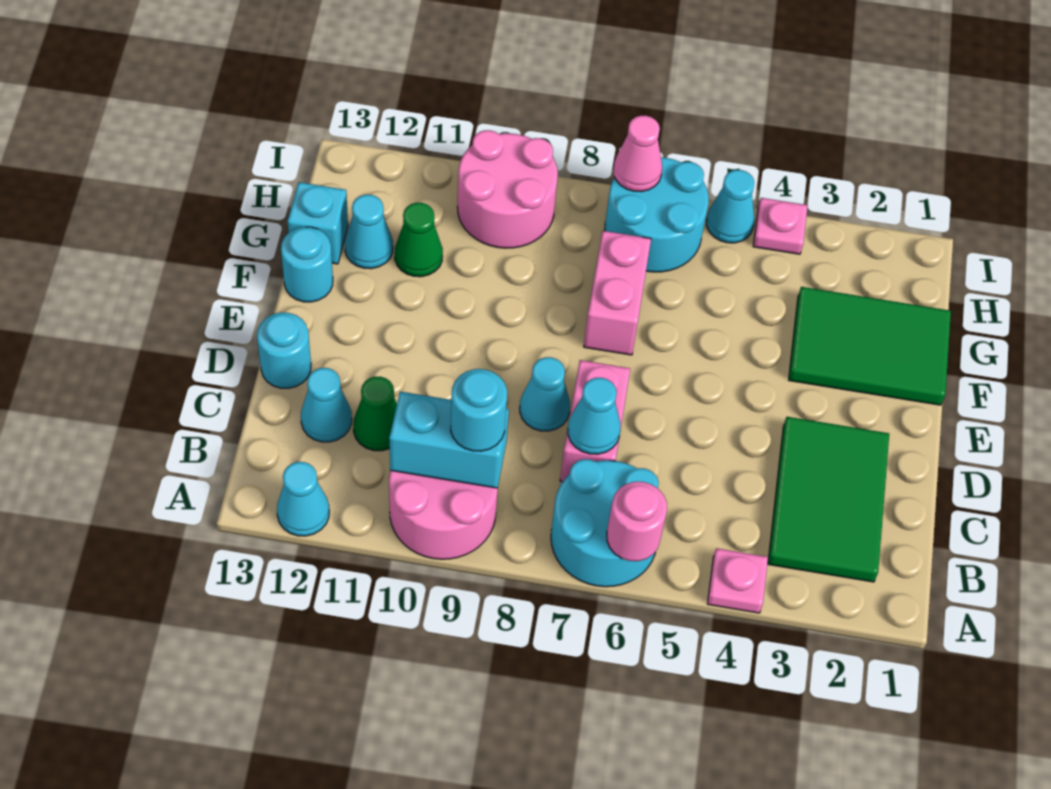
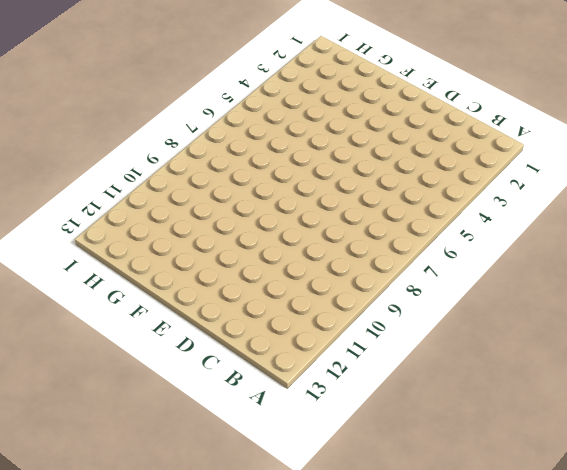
none -> pink 1x1 plate [708,548,768,613]
none -> cyan 2x2 round brick [551,459,659,587]
none -> pink 2x2 round brick [389,470,498,559]

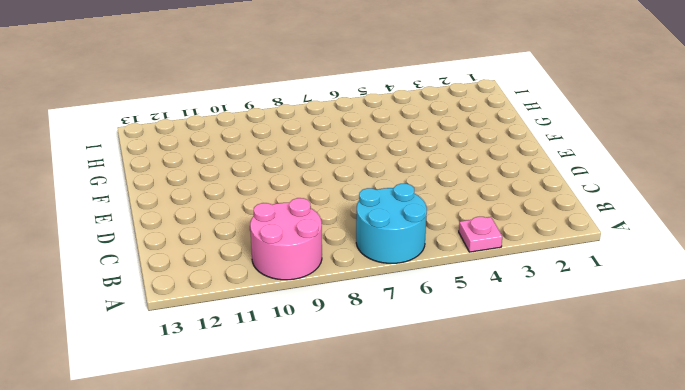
none -> cyan 1x1 cone [277,462,329,536]
none -> green 2x3 tile [768,417,889,582]
none -> pink 1x2 brick [560,360,630,482]

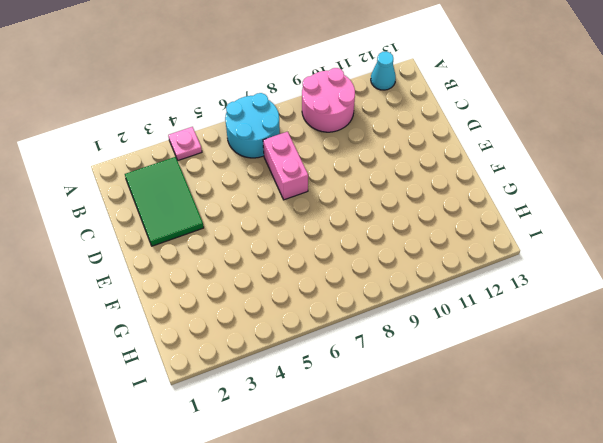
none -> green 1x1 cone [353,377,397,451]
none -> cyan 1x1 cone [301,368,352,442]
none -> cyan 1x1 cone [520,357,570,431]

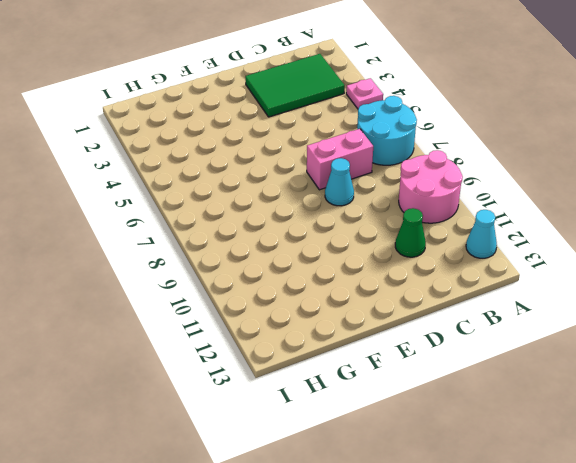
none -> cyan 1x1 cone [301,368,352,442]
none -> cyan 1x1 round brick [257,312,311,388]
none -> green 2x3 tile [789,287,951,405]

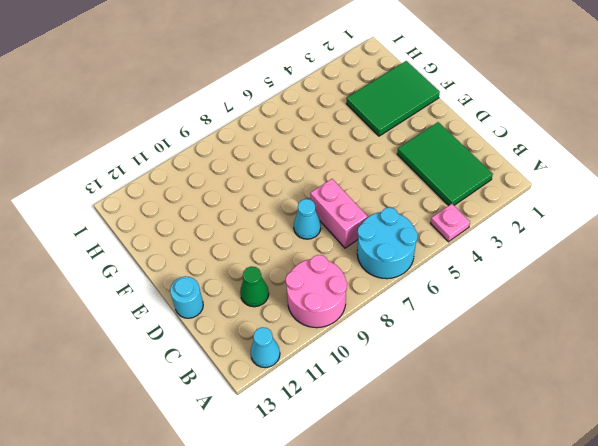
none -> cyan 1x1 cone [301,368,352,442]
none -> pink 1x2 brick [584,231,651,355]
none -> cyan 1x1 round brick [281,227,333,302]

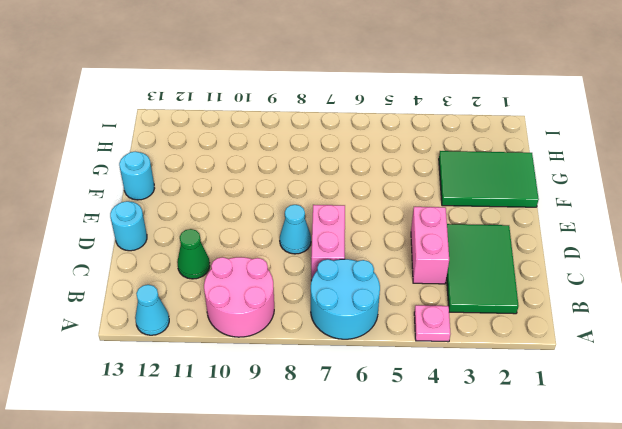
pink 1x2 brick [411,207,449,284] -> pink 1x2 brick moved to [584,231,651,355]
none -> cyan 1x1 cone [301,368,352,442]
none -> green 1x1 cone [395,203,443,277]
none -> cyan 1x1 cone [345,195,393,269]

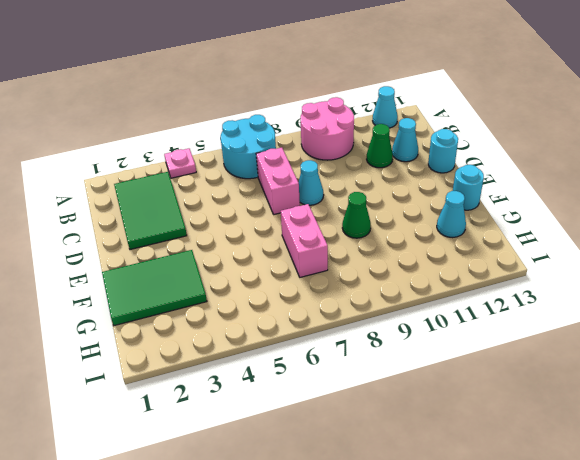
green 1x1 cone [342,192,371,238] -> green 1x1 cone moved to [395,203,443,277]
none -> cyan 1x1 brick [288,182,348,264]
none -> cyan 2x2 round brick [605,157,709,272]
none -> pink 2x2 round brick [457,130,558,248]

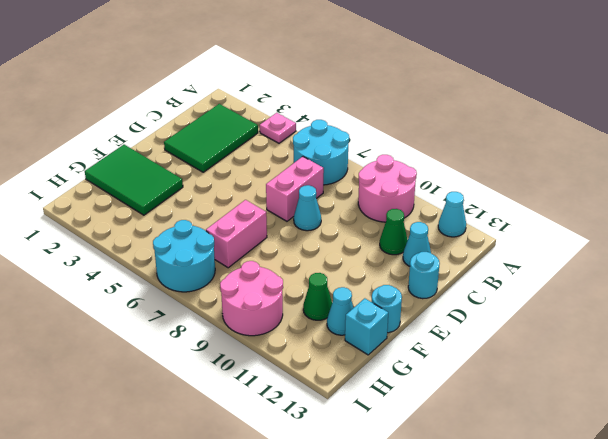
none -> pink 1x1 plate [753,198,808,254]
none -> cyan 1x1 cone [706,170,755,243]
none -> pink 1x1 round brick [607,482,667,561]

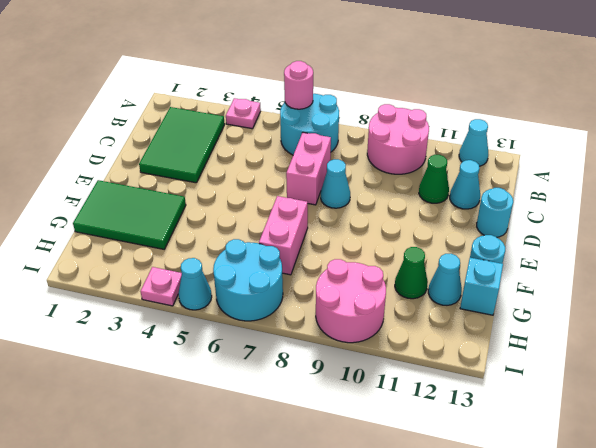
none -> cyan 1x2 brick [389,392,509,488]
none -> cyan 1x1 cone [568,378,621,454]
none -> pink 1x1 cone [614,116,662,192]

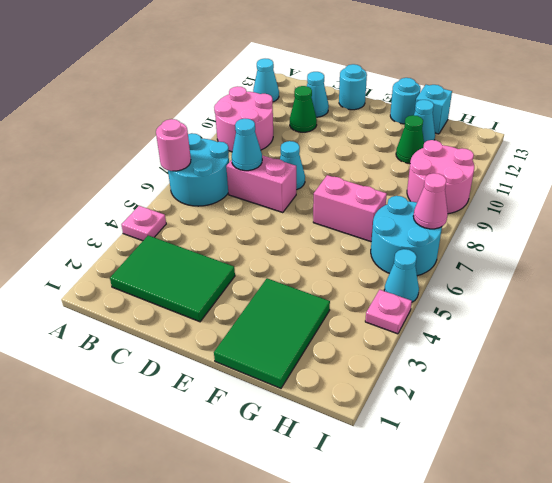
none -> cyan 1x2 brick [389,392,509,488]
none -> cyan 1x1 round brick [451,369,507,451]

